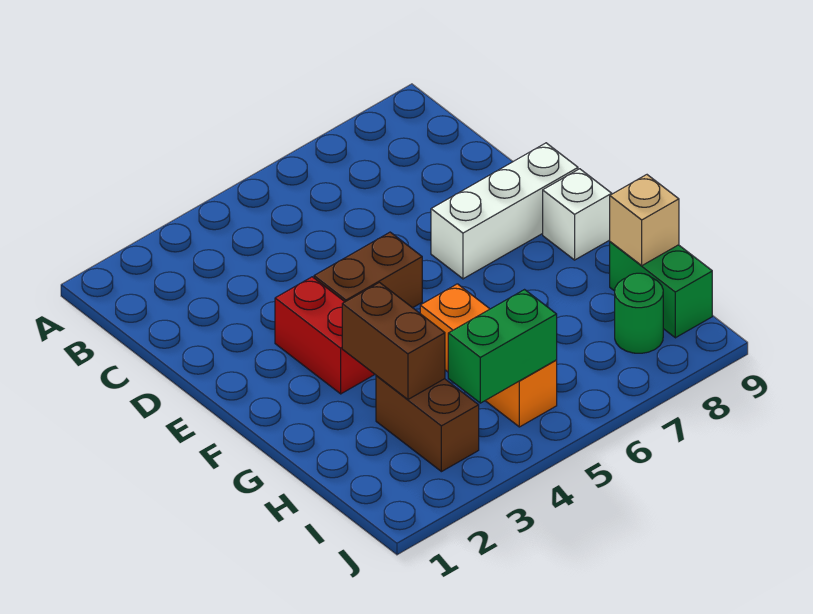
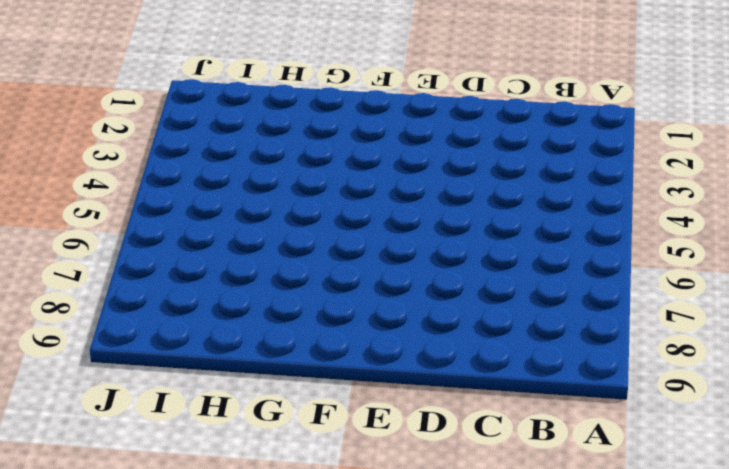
none -> red 1x2 brick [275,277,375,394]
none -> brown 1x2 brick [314,232,422,308]

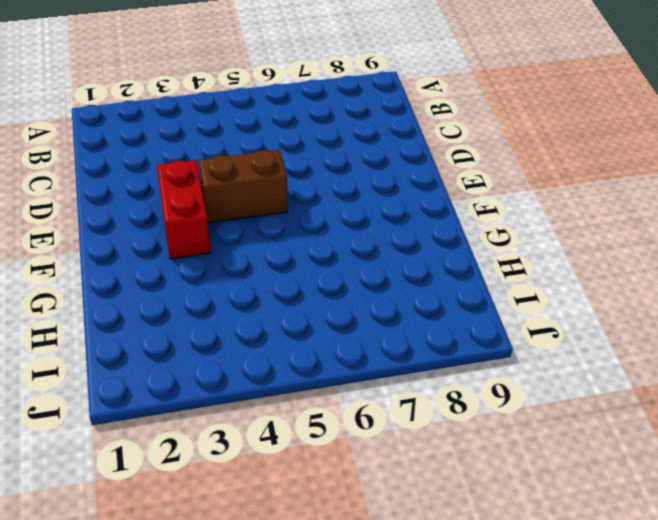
none -> white 1x3 brick [431,143,578,279]
none -> white 1x1 brick [543,169,612,260]

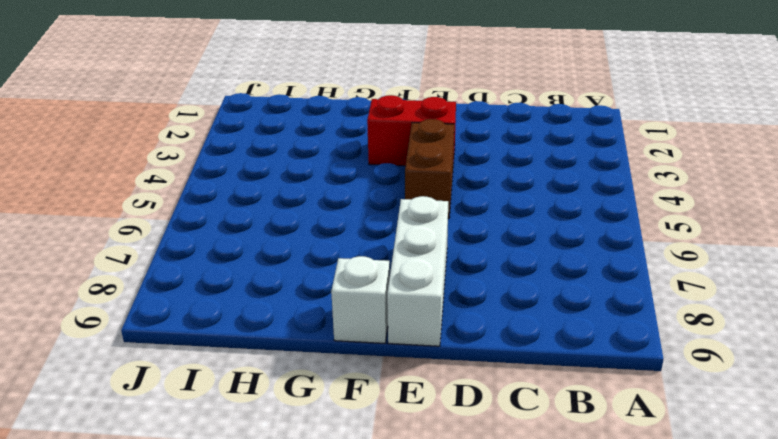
none -> orange 1x3 brick [420,284,557,427]
none -> brown 1x2 brick [376,376,479,472]

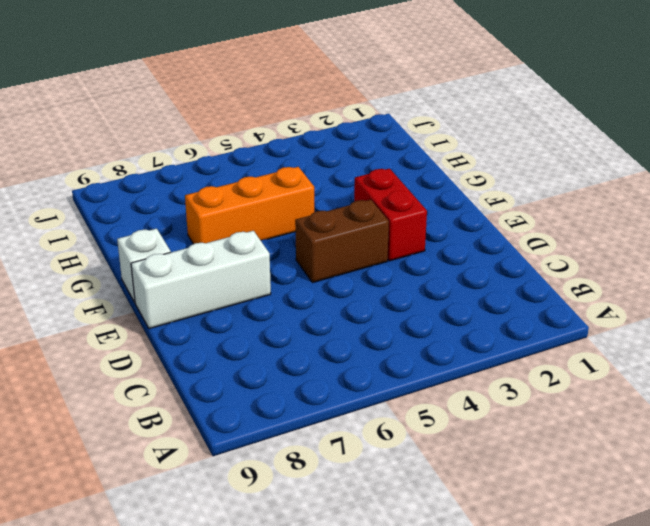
orange 1x3 brick [185,167,314,244] -> orange 1x3 brick turned to [420,284,557,427]
none -> brown 1x2 brick [376,376,479,472]
none -> green 1x2 brick [610,242,712,338]

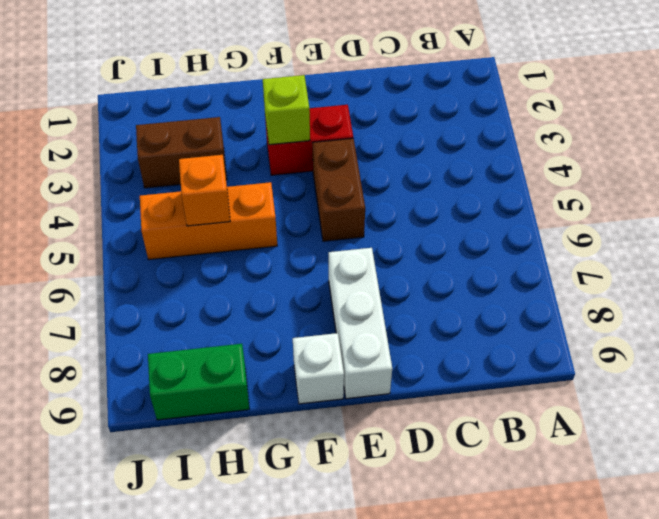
lime 1x1 brick [263,75,310,145] -> none
orange 1x1 brick [179,155,230,226] -> none
none -> green 1x1 round brick [615,273,663,353]
none -> brown 1x2 brick [342,282,445,399]

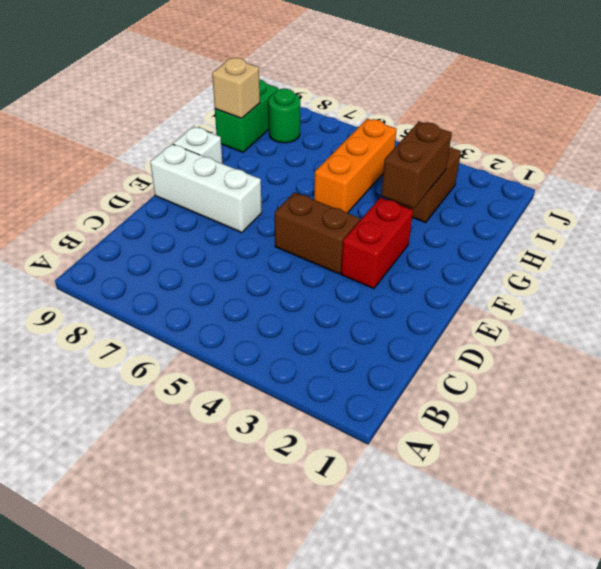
none -> green 1x2 brick [448,290,557,403]

